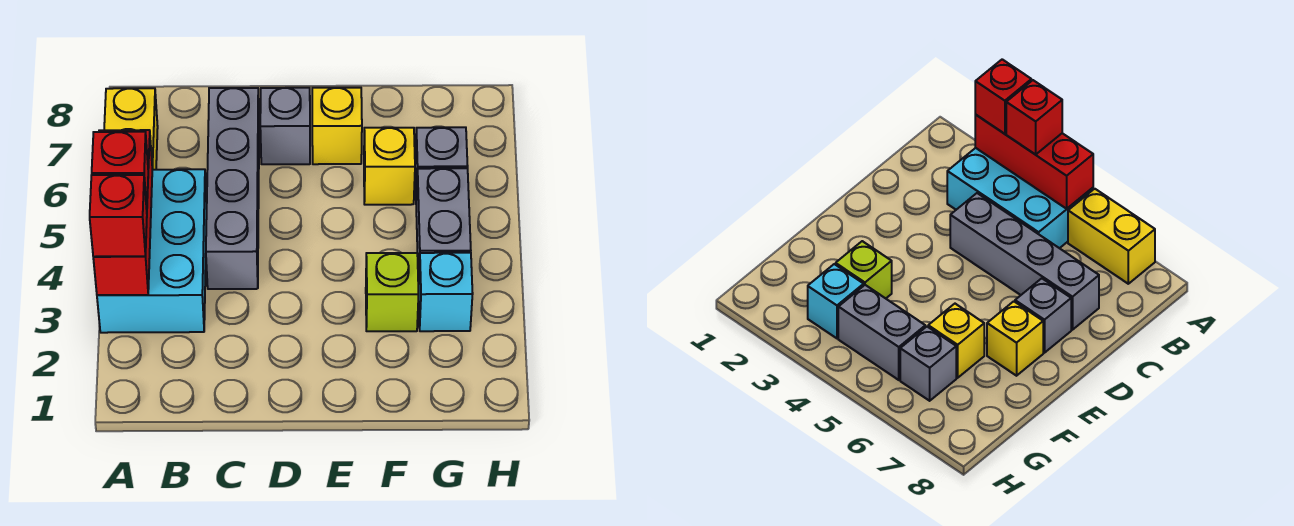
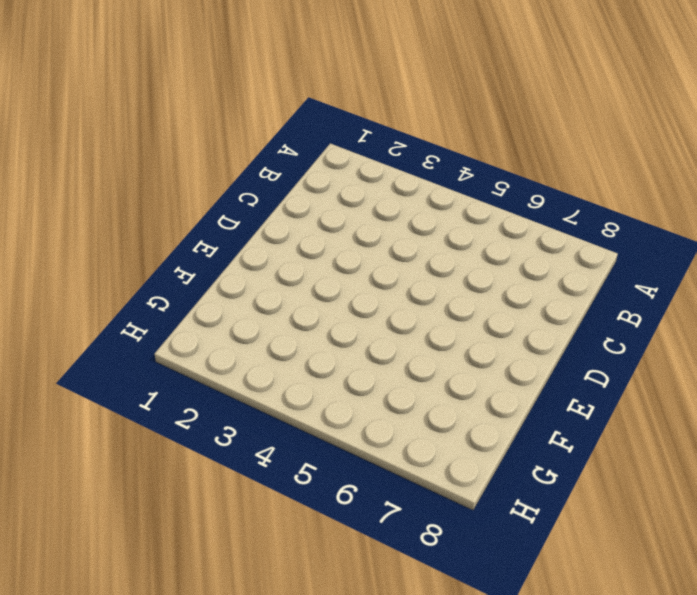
none -> cyan 2x3 brick [97,169,207,333]
none -> yellow 1x2 brick [104,88,158,170]
none -> grey 1x4 brick [206,88,259,289]

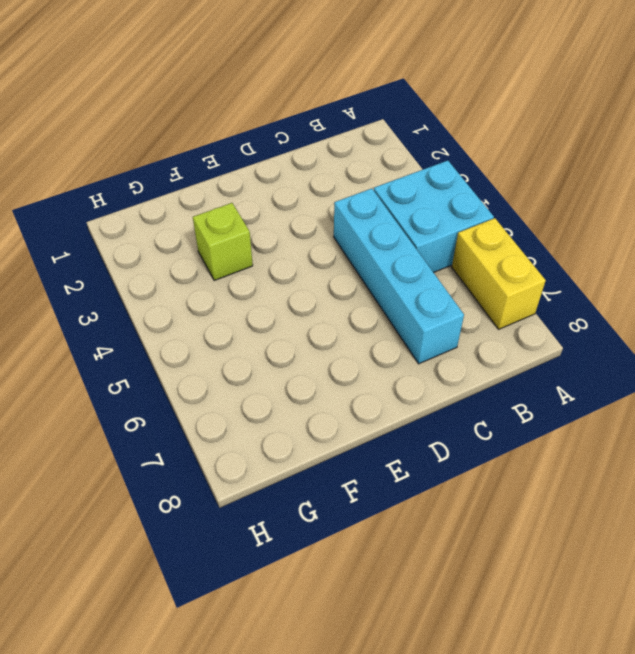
cyan 2x2 brick [374,161,494,272] -> cyan 2x3 brick [97,169,207,333]
cyan 1x4 brick [334,188,464,364] -> grey 1x4 brick [206,88,259,289]
none -> grey 1x1 brick [260,88,310,164]
none -> yellow 1x1 brick [312,88,362,164]
none -> yellow 1x1 brick [364,128,415,205]

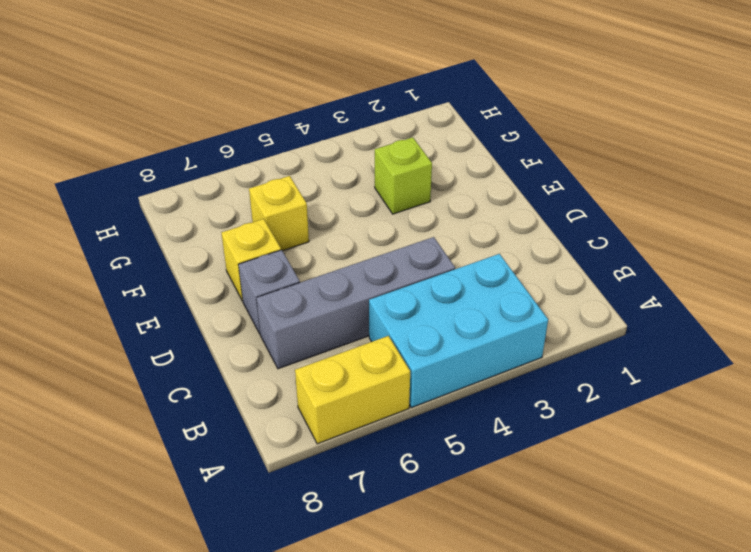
none -> cyan 1x1 brick [418,253,473,331]
none -> grey 1x2 brick [416,168,471,288]
none -> grey 1x1 brick [415,127,468,199]

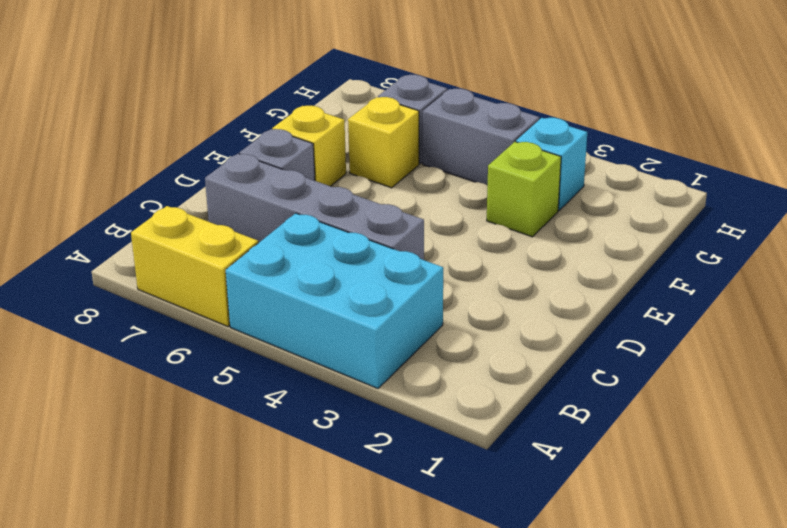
none -> red 1x3 brick [93,130,153,295]
none -> red 1x1 brick [90,175,147,257]
none -> red 1x1 brick [92,132,148,209]

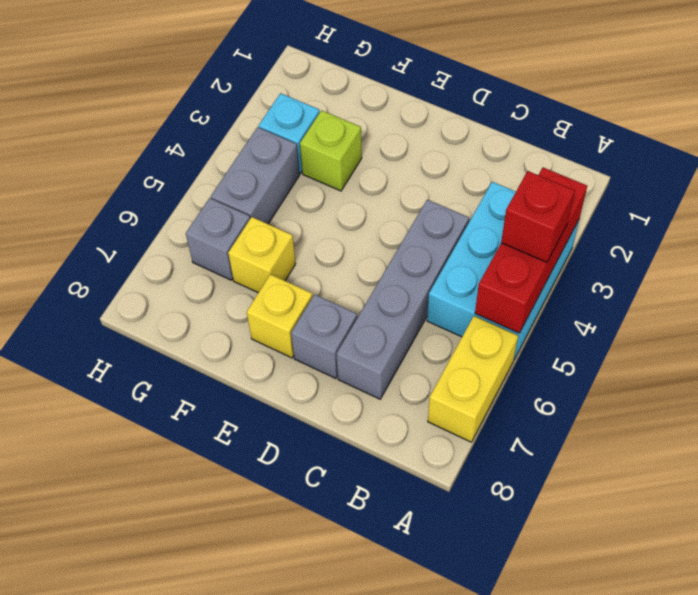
none -> red 1x1 brick [90,175,147,257]

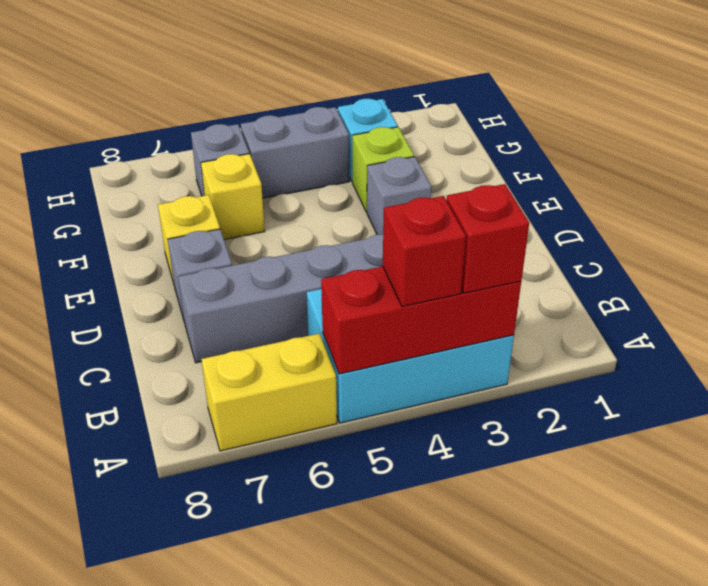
grey 1x1 brick [367,157,432,235] -> none

